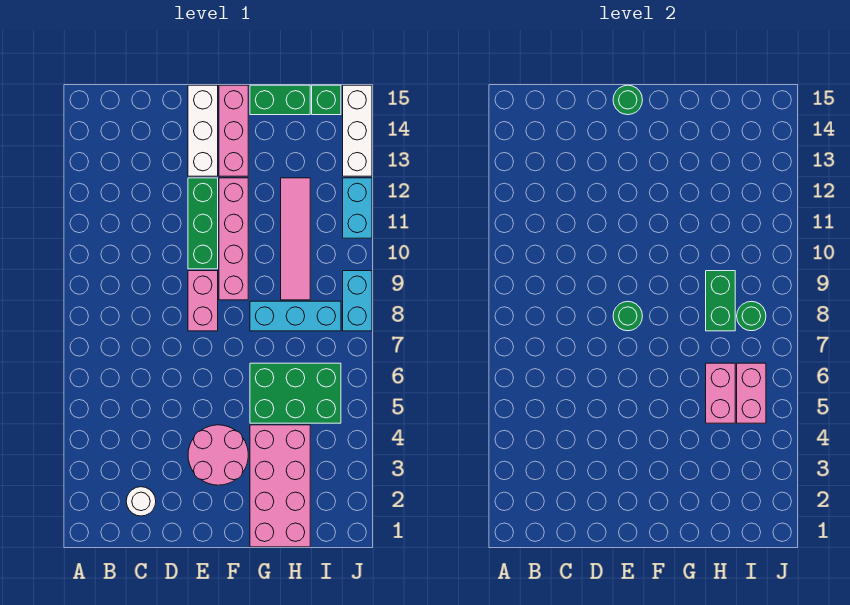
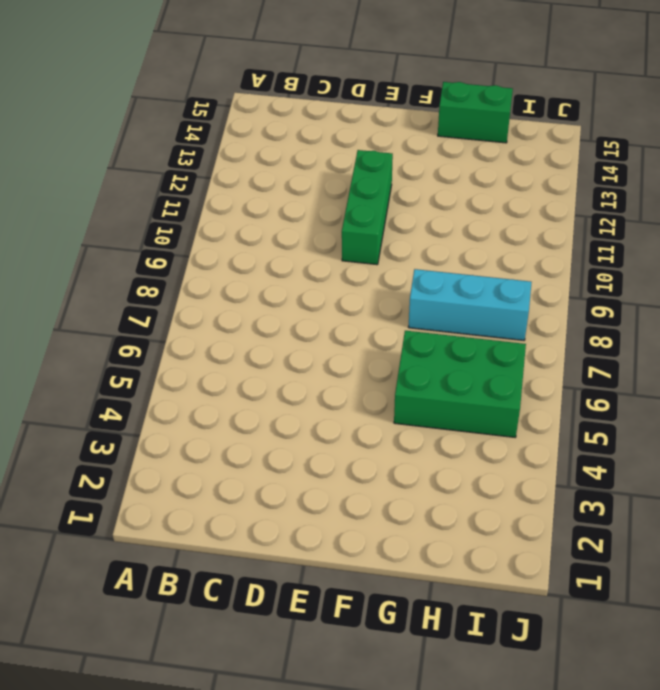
none -> white 1x1 round brick [126,487,156,516]
none -> pink 2x2 round brick [188,425,248,485]
none -> pink 1x2 brick [188,271,218,331]

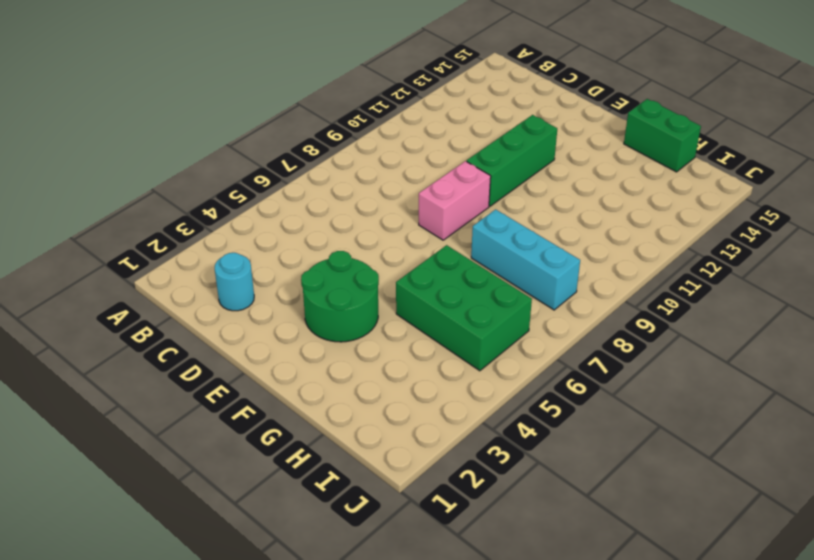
cyan 1x1 round brick [215,253,254,311] -> white 1x1 round brick [126,487,156,516]
green 2x2 round brick [301,251,379,342] -> pink 2x2 round brick [188,425,248,485]
none -> white 1x3 brick [188,85,218,176]
none -> pink 1x4 brick [219,178,248,300]
none -> pink 1x3 brick [219,85,248,176]

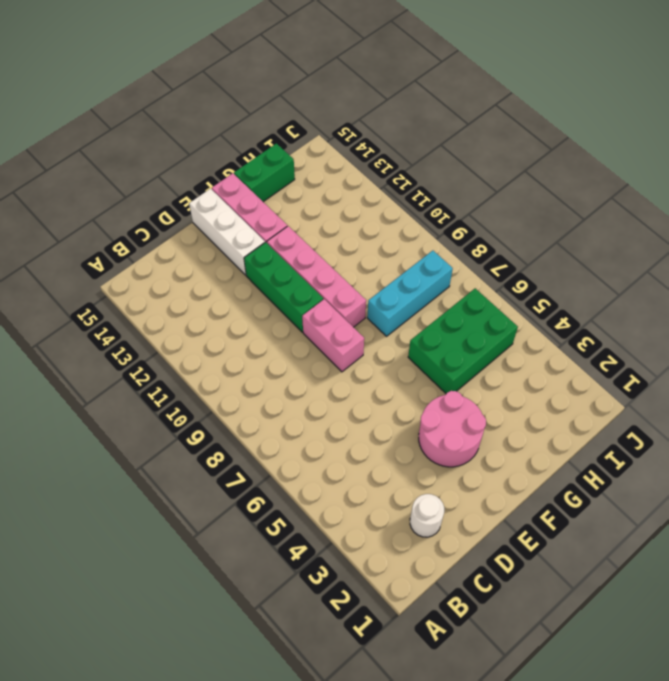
none -> pink 2x4 brick [250,425,310,547]
none -> pink 1x4 tile [281,178,310,300]
none -> green 1x1 brick [312,85,341,115]

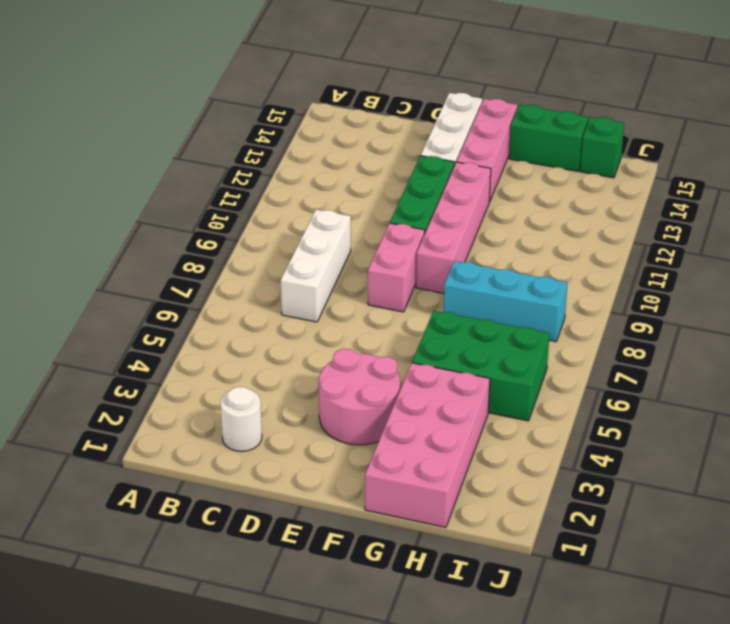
white 1x3 brick [281,210,351,322] -> white 1x3 brick moved to [343,85,372,176]
none -> pink 1x4 tile [281,178,310,300]
none -> cyan 1x2 brick [343,271,372,331]
none -> cyan 1x2 brick [343,178,372,238]

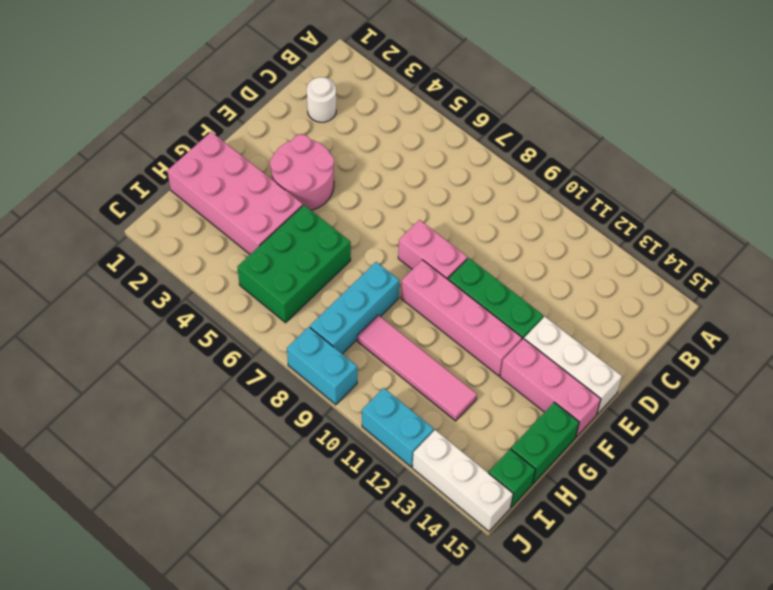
none -> green 1x1 round brick [613,301,642,331]
none -> green 1x1 round brick [613,85,642,115]
none -> pink 1x2 brick [706,363,735,423]

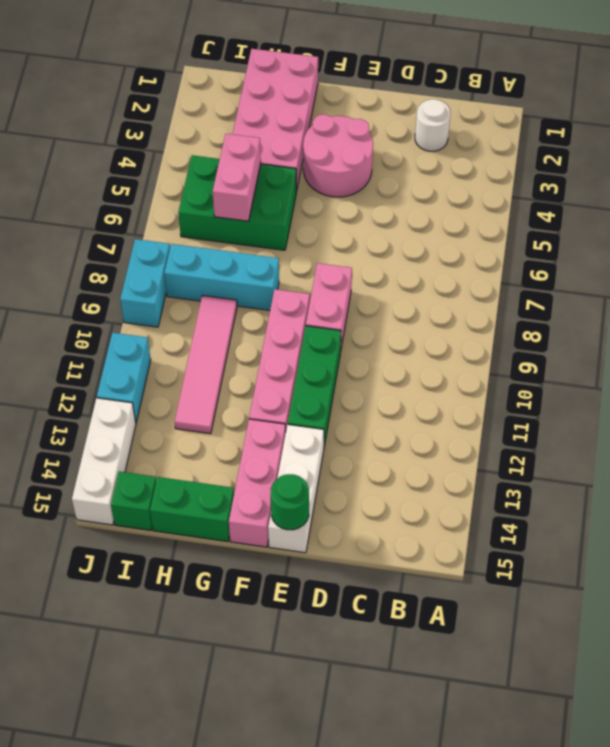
none -> green 1x1 round brick [613,301,642,331]
none -> green 1x2 brick [706,271,735,331]
none -> pink 1x2 brick [737,363,766,423]

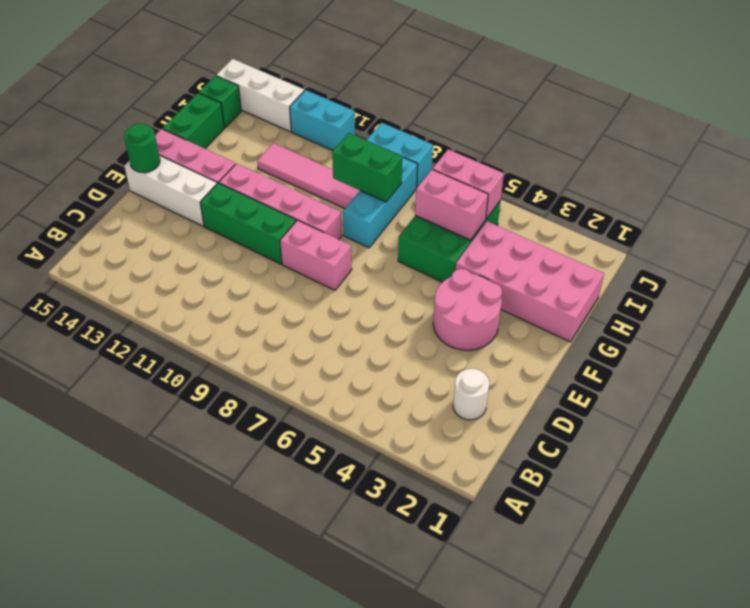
none -> green 1x1 round brick [613,301,642,331]
none -> green 1x1 round brick [737,301,766,331]

